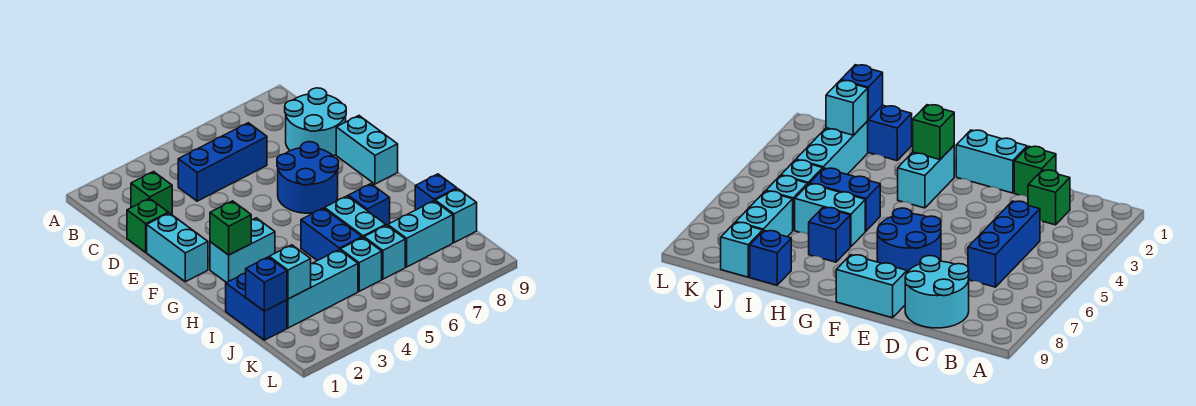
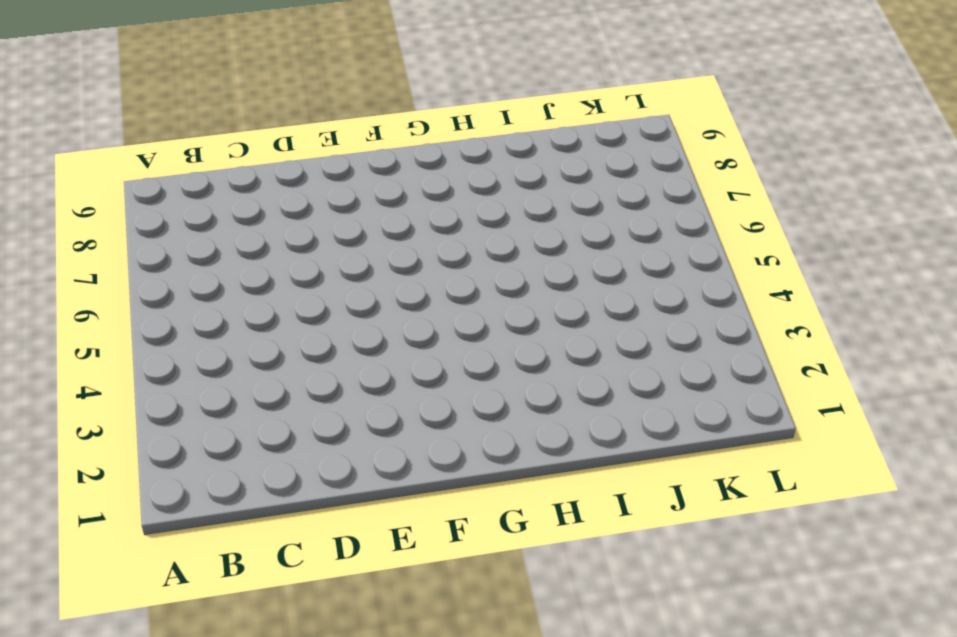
none -> green 1x1 brick [131,172,172,214]
none -> blue 1x3 brick [178,123,267,201]
none -> cyan 2x2 round brick [285,88,346,156]

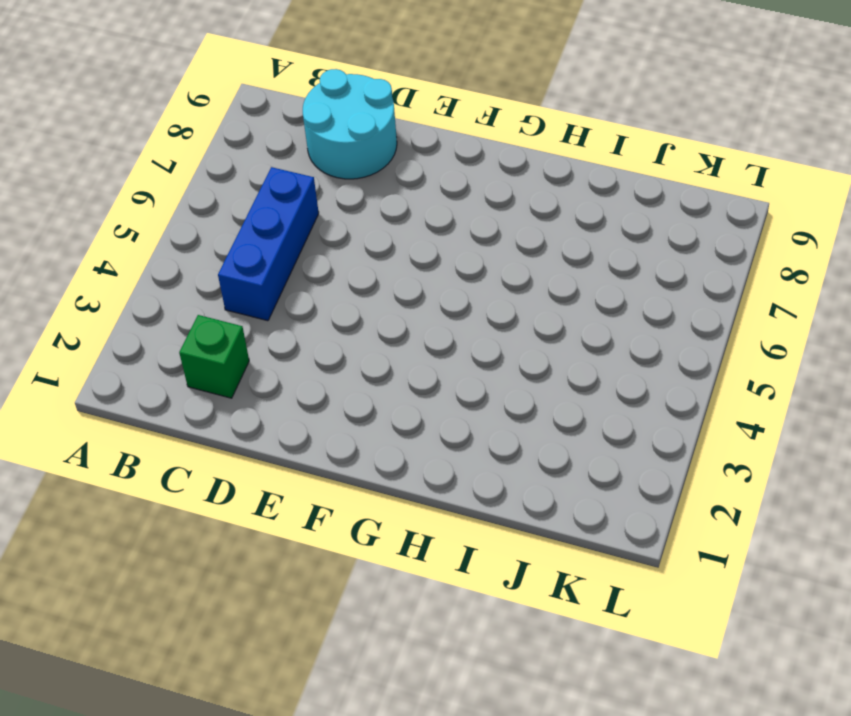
none -> green 1x1 brick [127,198,168,252]
none -> cyan 1x2 brick [147,213,208,282]
none -> blue 2x2 round brick [277,142,339,213]

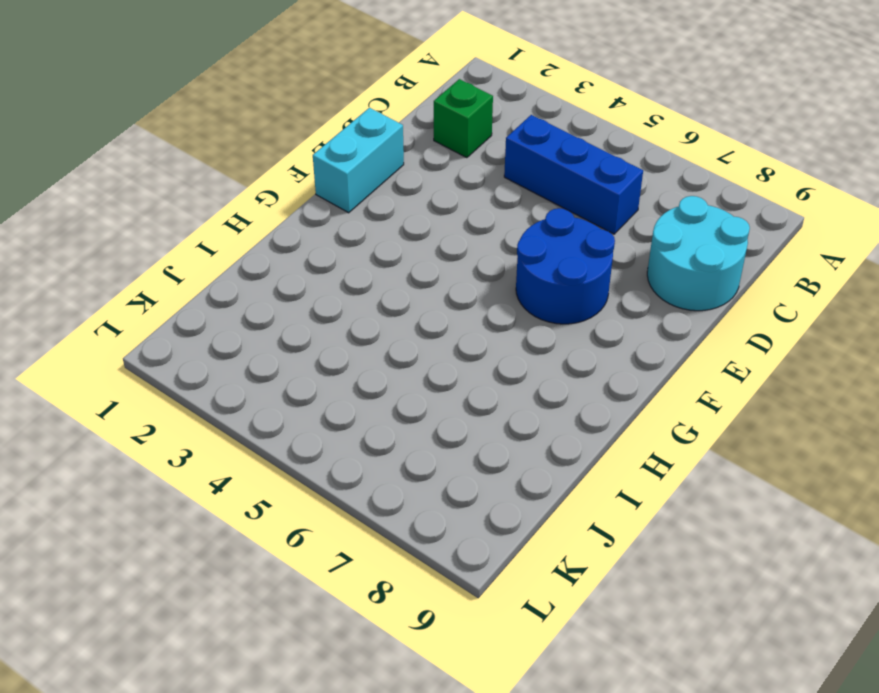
none -> green 1x1 brick [127,198,168,252]
none -> cyan 1x2 brick [336,116,398,184]
none -> cyan 1x2 brick [210,218,275,283]

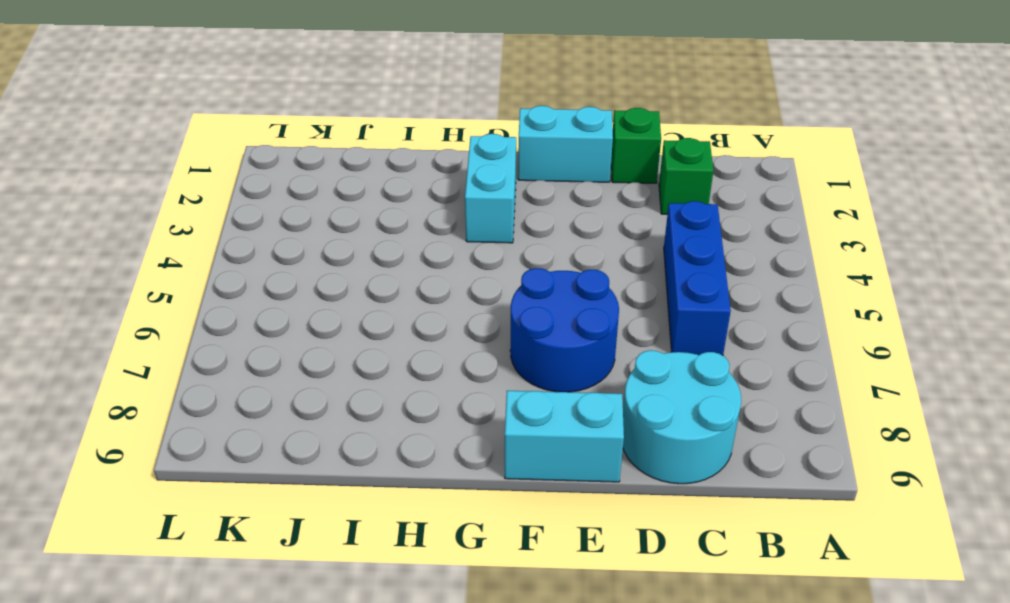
none -> blue 1x2 brick [301,208,362,261]
none -> cyan 1x2 brick [325,196,386,238]
none -> blue 1x1 brick [348,184,390,226]

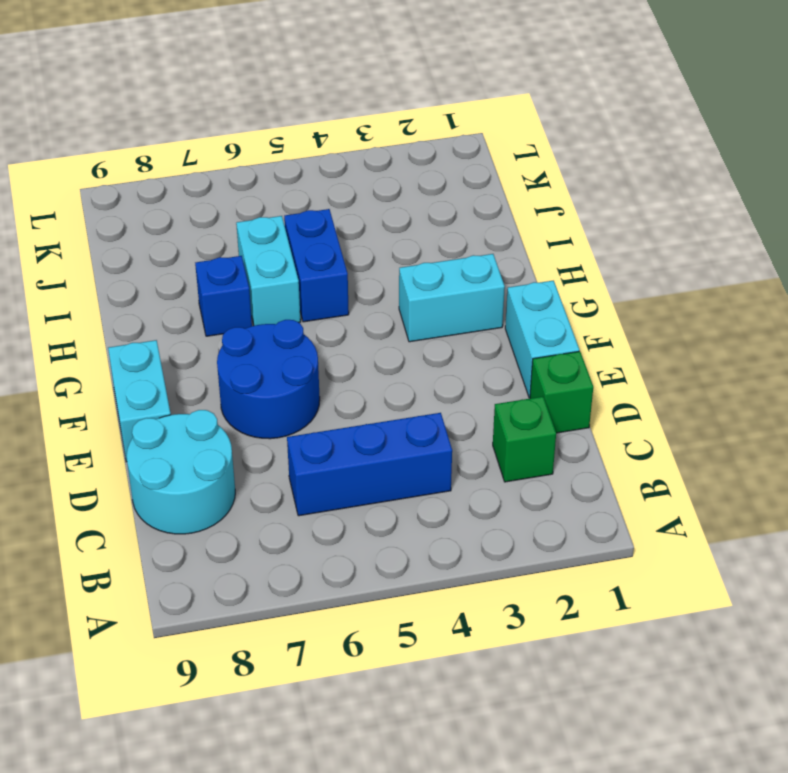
none -> blue 1x2 brick [226,273,287,340]
none -> blue 1x1 brick [415,174,457,210]
none -> cyan 1x3 brick [287,250,358,328]

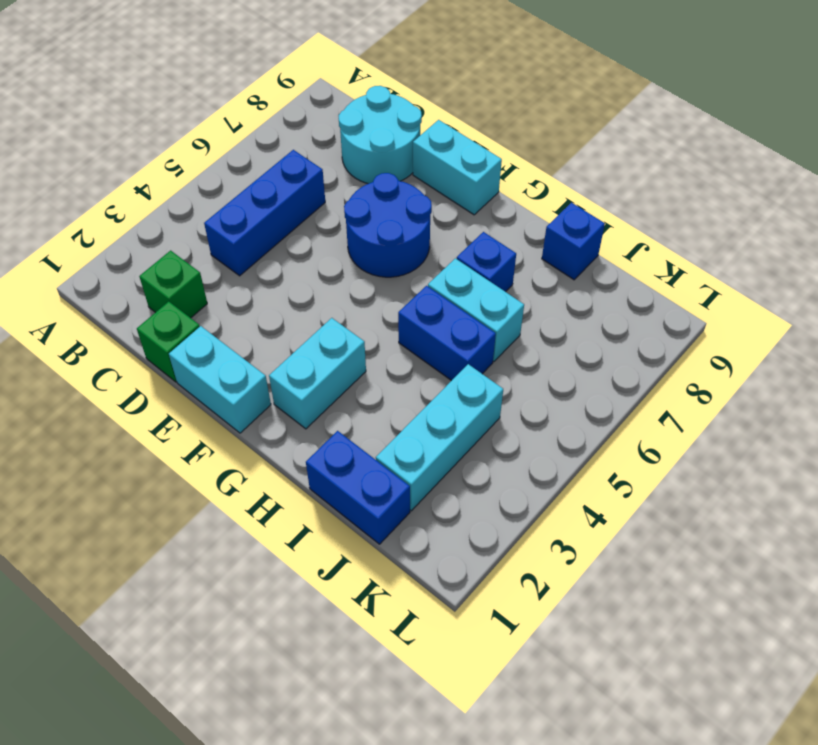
none -> cyan 1x1 brick [340,237,382,291]
none -> cyan 1x1 brick [364,225,405,279]
none -> cyan 1x2 brick [388,201,453,267]

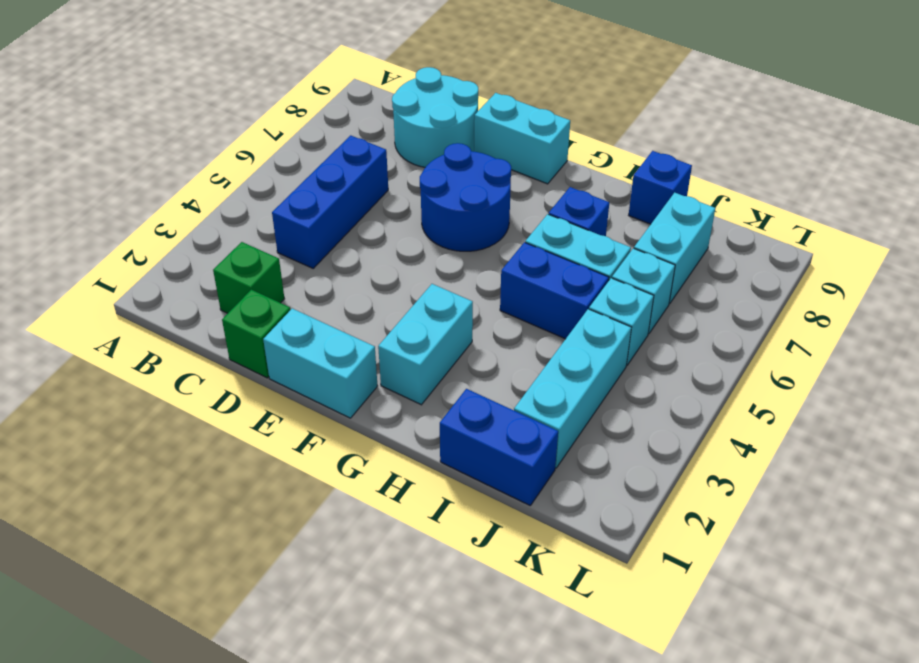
none -> cyan 1x1 brick [435,189,477,243]
none -> green 1x1 brick [210,201,251,255]
none -> blue 1x1 brick [246,257,287,311]

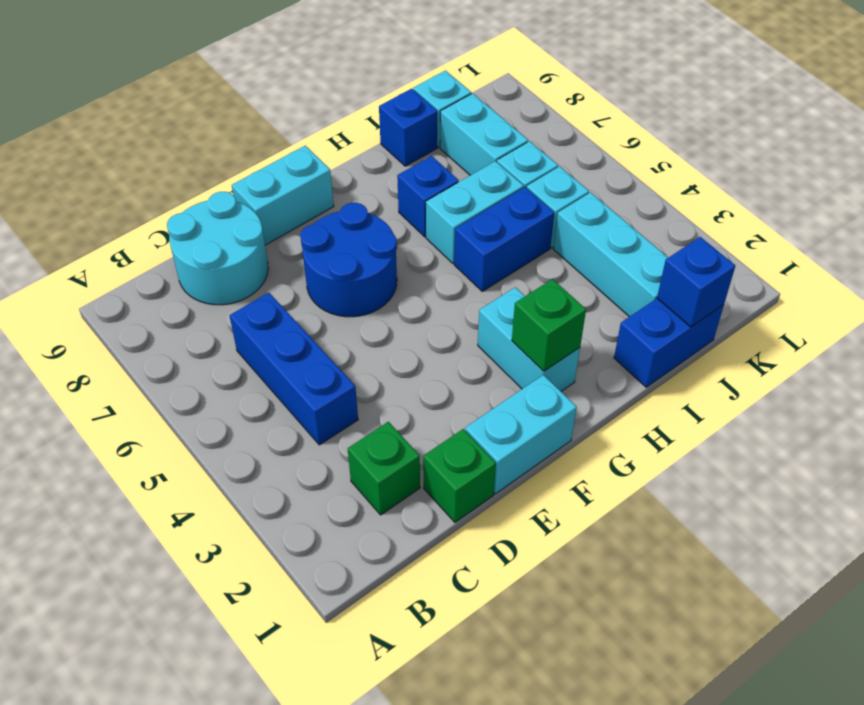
none -> cyan 1x1 brick [269,245,311,299]

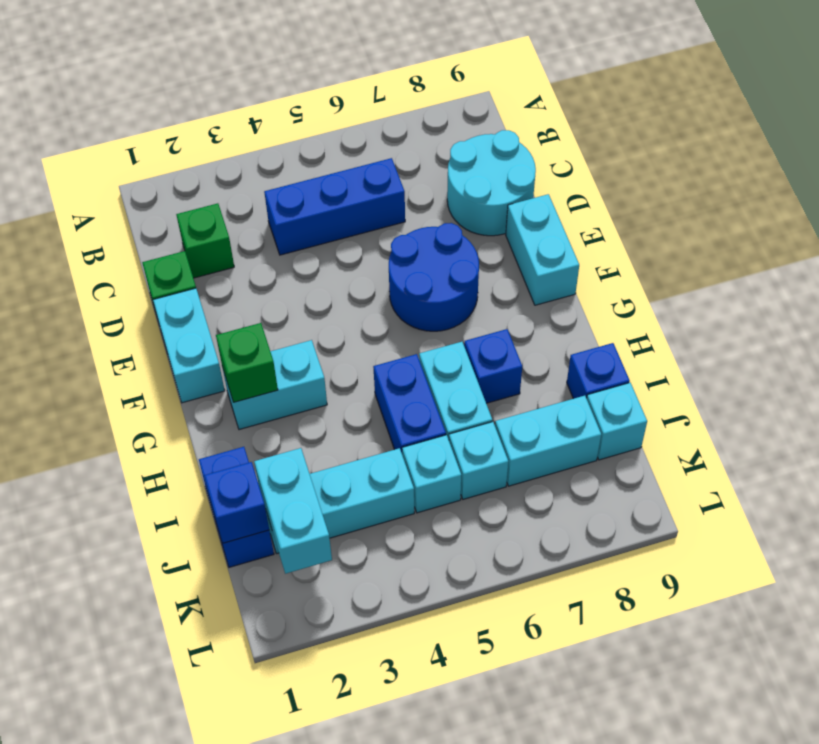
cyan 1x2 brick [254,448,332,574] -> cyan 1x1 brick [269,245,311,299]

